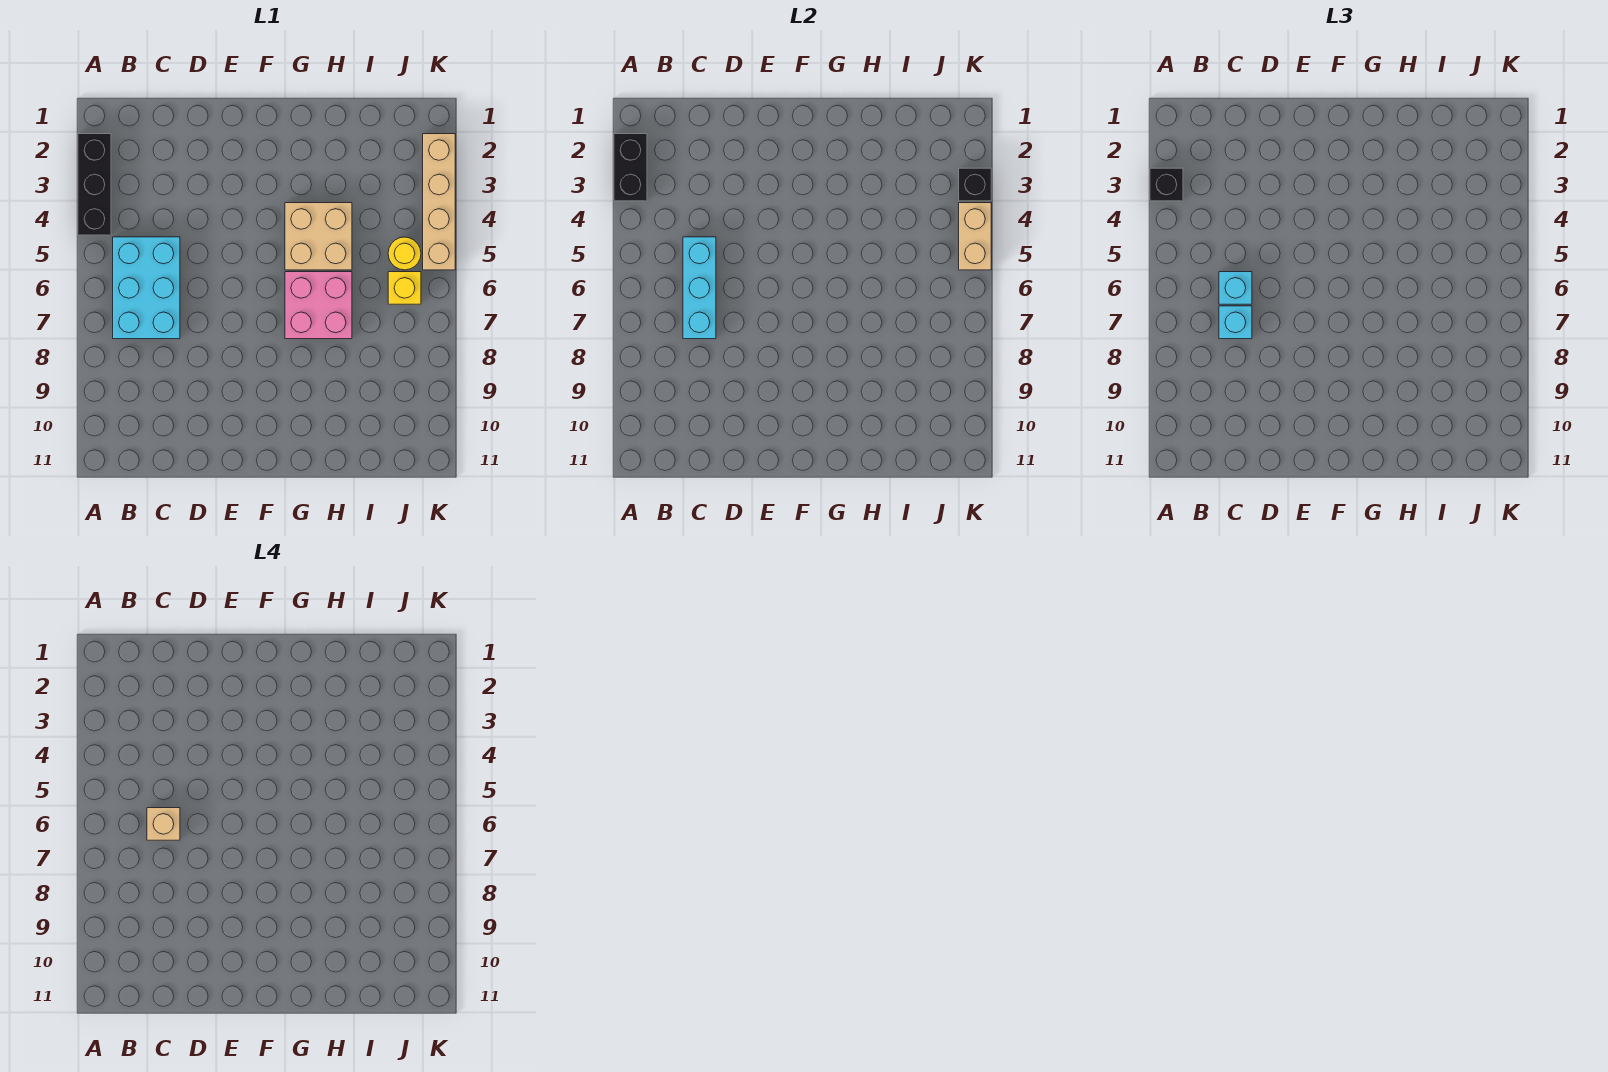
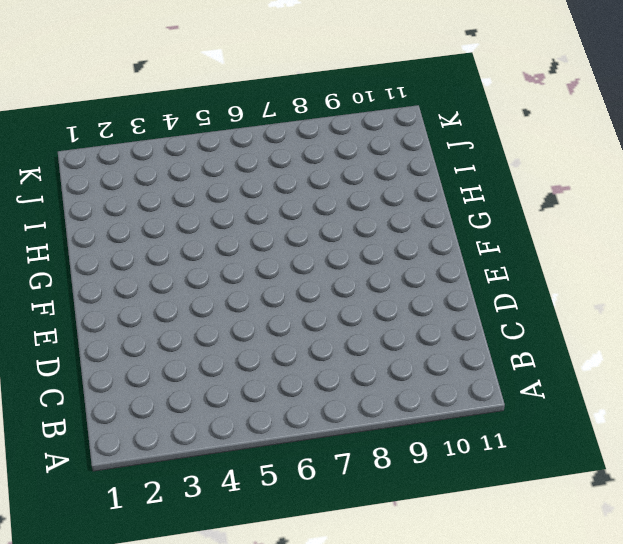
none -> black 1x3 brick [78,134,111,235]
none -> cyan 2x3 brick [113,237,180,339]
none -> tan 2x2 brick [285,203,352,270]

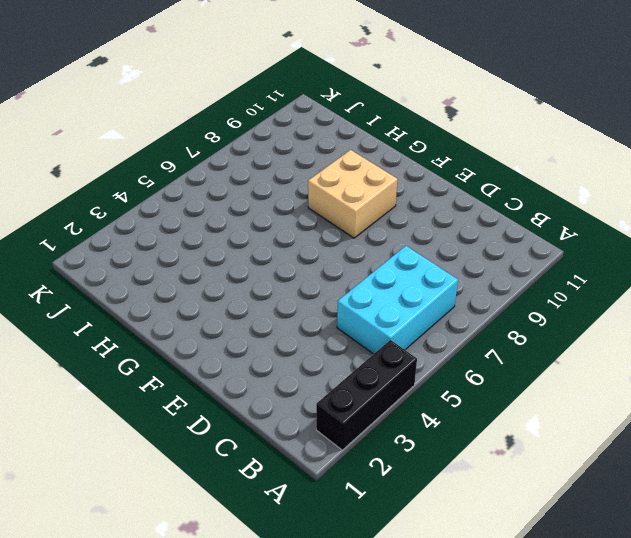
tan 2x2 brick [308,150,397,238] -> tan 2x2 brick moved to [285,203,352,270]
none -> pink 2x2 brick [285,272,352,339]
none -> yellow 1x1 round brick [388,237,421,270]
none -> yellow 1x1 brick [388,272,421,304]

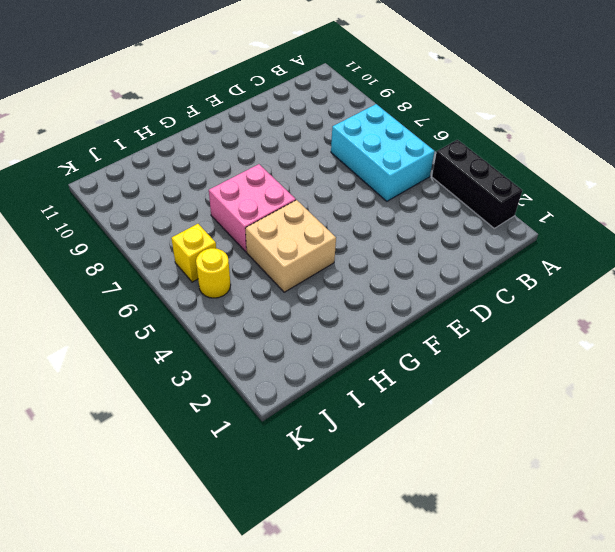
none -> tan 1x4 brick [423,134,455,270]
none -> black 1x2 brick [614,134,647,201]
none -> cyan 1x3 brick [683,237,716,339]

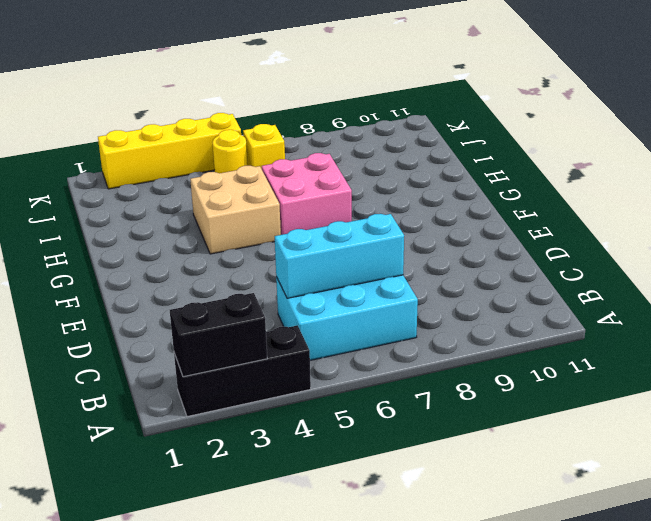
yellow 1x4 brick [98,113,241,189] -> tan 1x4 brick [423,134,455,270]
none -> black 1x1 brick [959,168,991,201]
none -> tan 1x2 brick [959,203,991,270]
none -> black 1x1 brick [1150,168,1183,201]

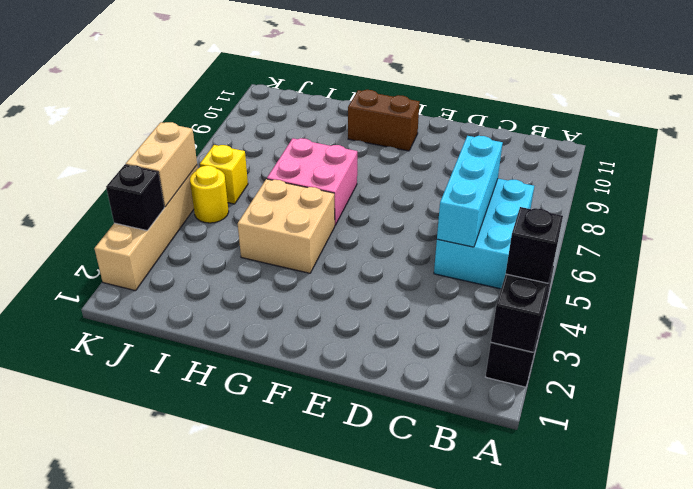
brown 1x2 brick [348,90,419,151] -> none
none -> cyan 1x1 brick [1219,272,1252,304]
none -> cyan 1x1 brick [1219,306,1252,339]
none -> tan 1x1 brick [147,808,180,840]

